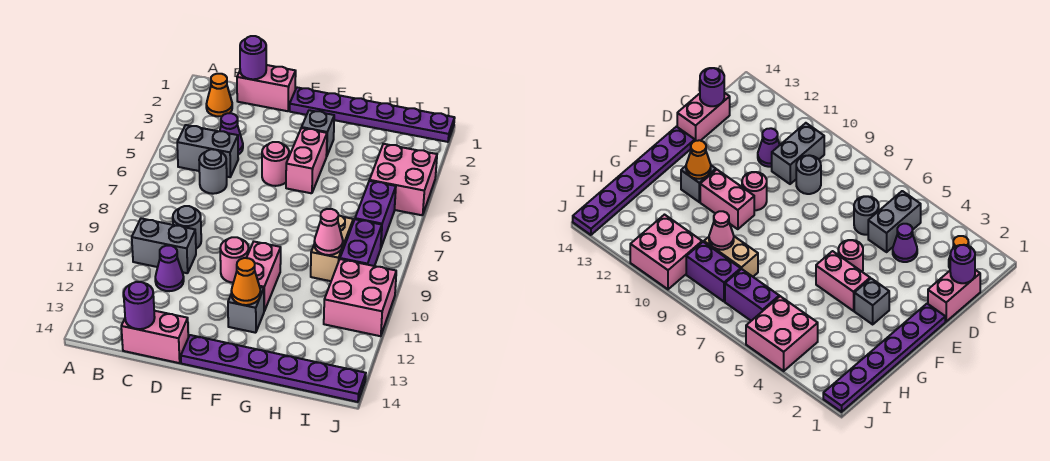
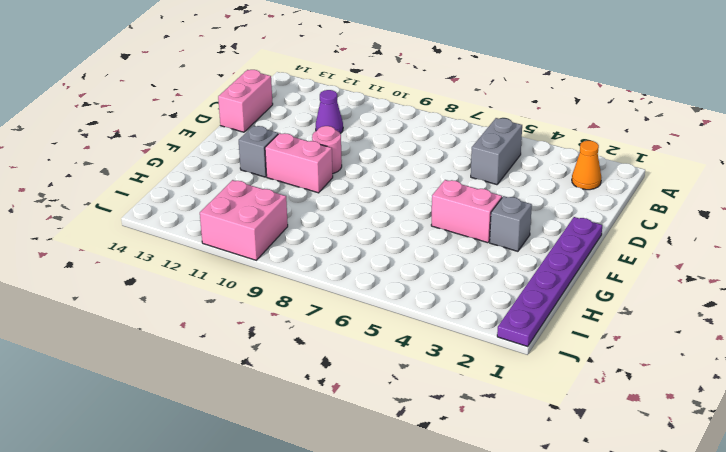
none -> grey 1x2 brick [132,218,196,273]
none -> pink 1x2 brick [237,65,296,111]
none -> purple 1x1 cone [220,113,243,155]

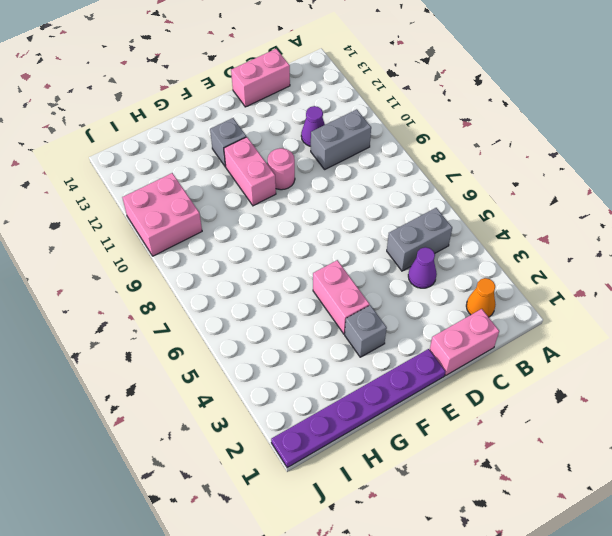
none -> grey 1x1 round brick [199,149,227,194]
none -> grey 1x1 round brick [173,206,201,249]
none -> pink 1x1 round brick [262,142,289,186]

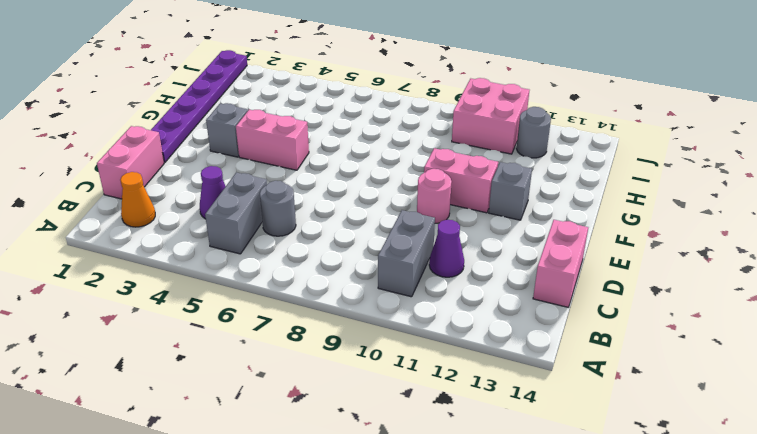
grey 1x1 round brick [516,107,551,158] -> grey 1x1 round brick moved to [173,206,201,249]
none -> pink 1x1 round brick [262,142,289,186]
none -> purple 1x6 plate [181,335,366,402]
none -> tan 1x2 brick [311,215,353,281]

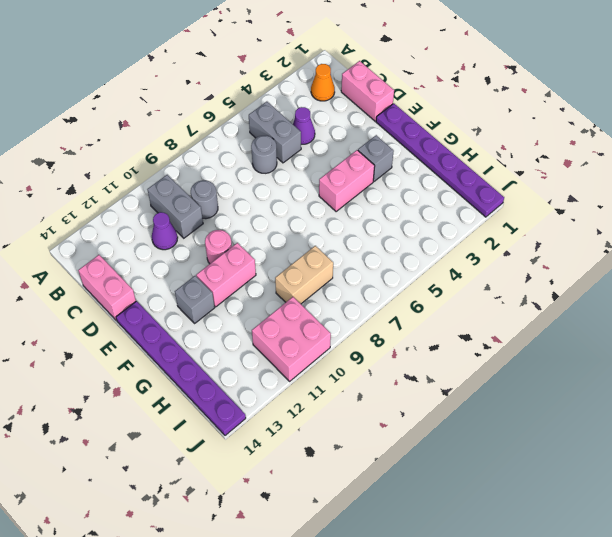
none -> pink 1x1 round brick [262,142,289,186]
none -> pink 2x2 brick [370,144,437,215]
none -> purple 1x2 brick [355,181,396,247]

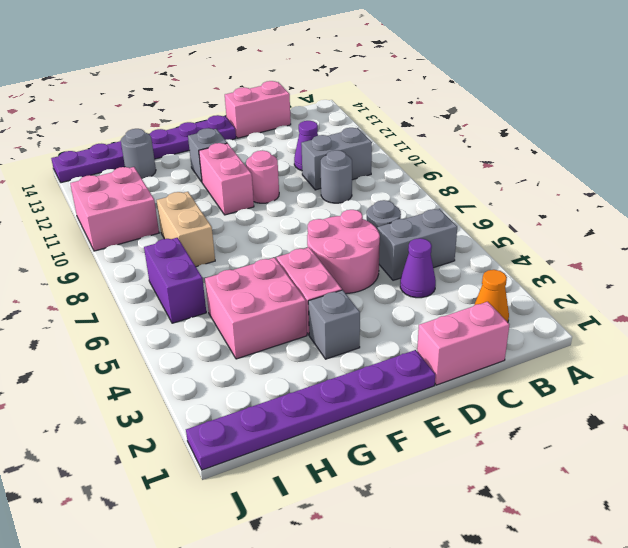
pink 2x2 round brick [307,210,380,294] -> pink 1x1 round brick [262,142,289,186]
pink 2x2 brick [205,258,307,359] -> pink 2x2 brick moved to [370,144,437,215]
grey 1x1 round brick [121,129,156,179] -> none
none -> purple 1x2 brick [340,219,382,266]
none -> purple 1x1 round brick [240,36,266,79]
none -> purple 1x1 round brick [124,282,155,329]

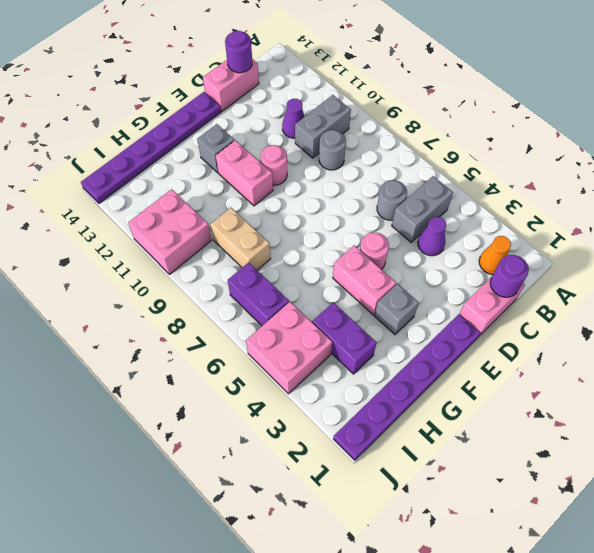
purple 1x2 brick [312,302,377,374] -> purple 1x2 brick moved to [340,219,382,266]
none -> orange 1x1 cone [231,258,260,305]
none -> pink 1x1 cone [314,209,343,255]

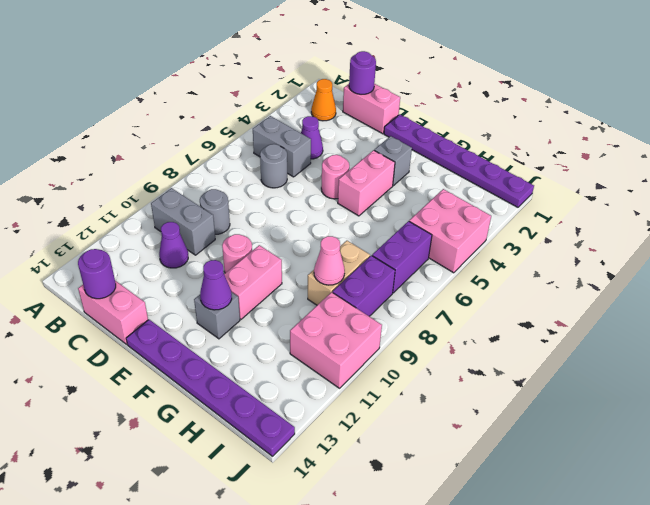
purple 1x1 cone [200,260,232,310] -> orange 1x1 cone [231,258,260,305]

